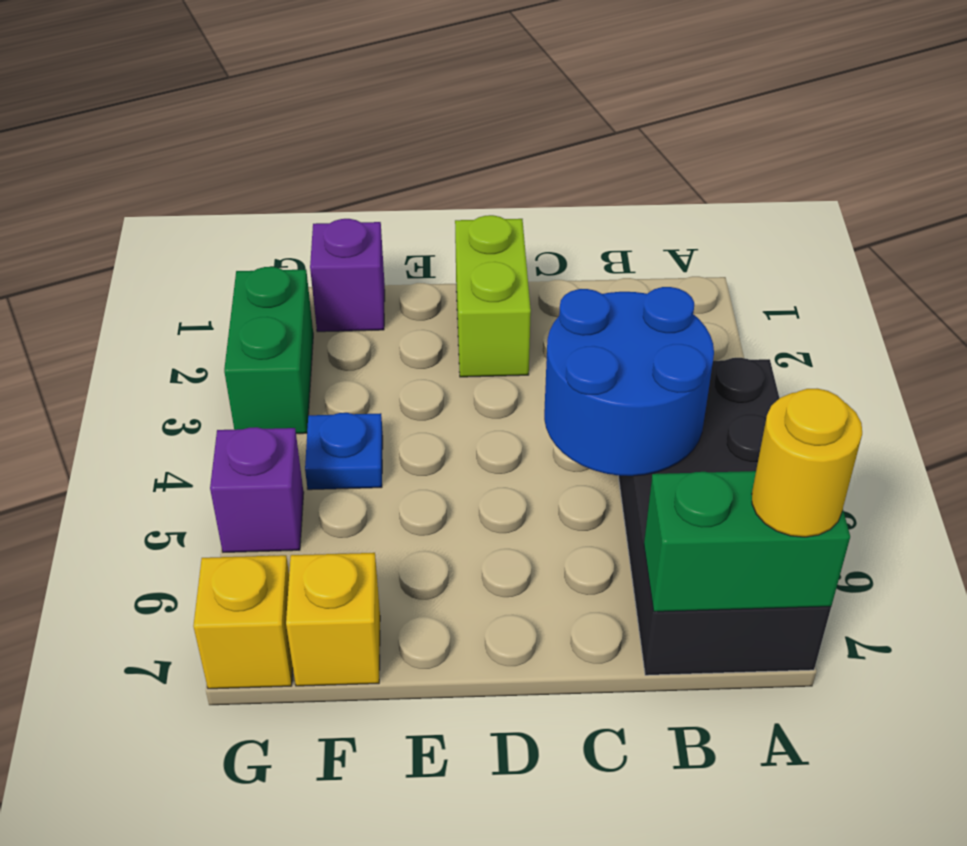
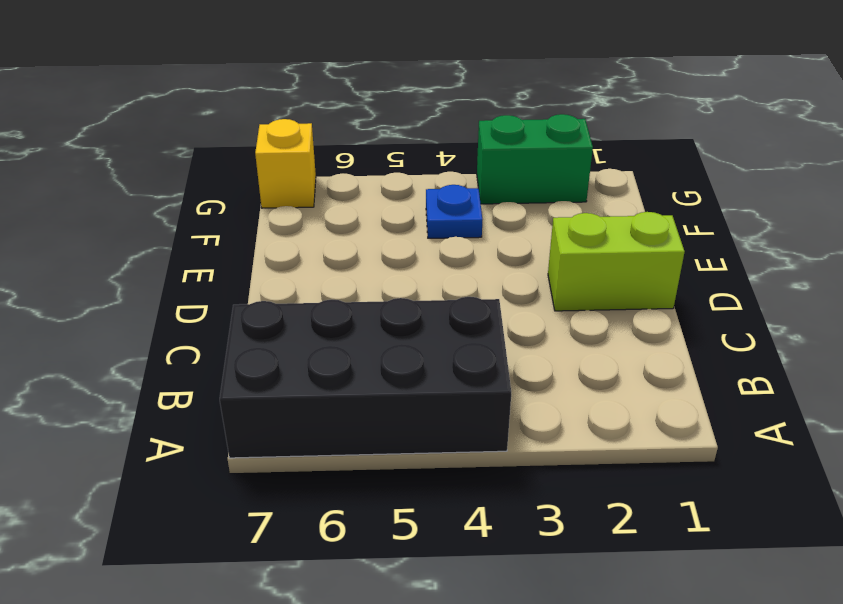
none -> purple 1x1 brick [310,219,385,332]
none -> yellow 1x1 brick [286,553,380,686]

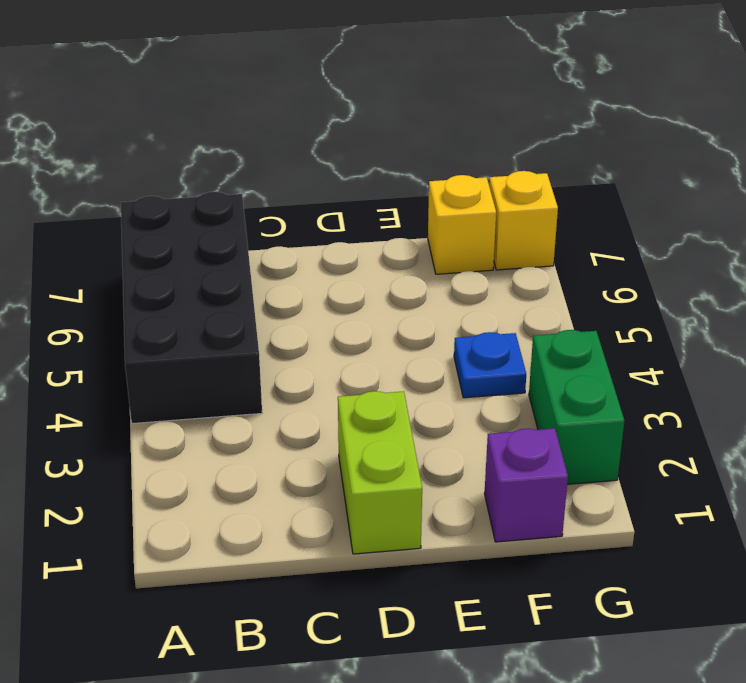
none -> purple 1x1 brick [210,427,304,552]
none -> green 1x2 brick [644,471,850,612]

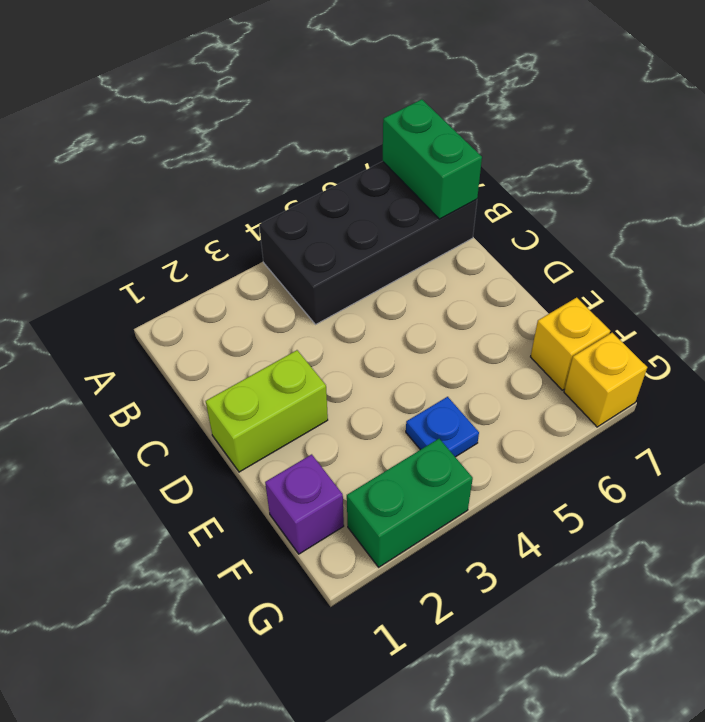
none -> purple 1x1 brick [210,427,304,552]
none -> blue 2x2 round brick [544,287,714,476]

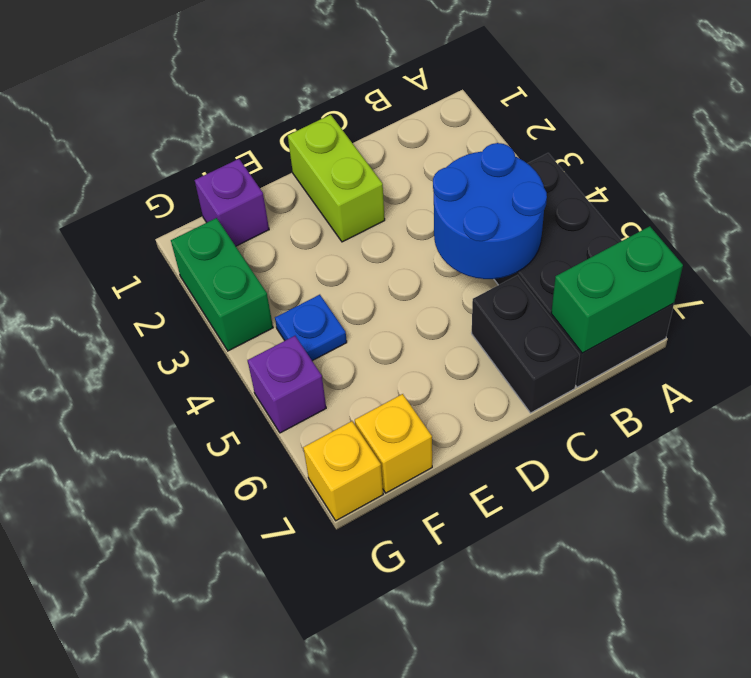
black 1x2 brick [472,275,580,413] -> none
none -> yellow 1x1 round brick [752,389,862,537]

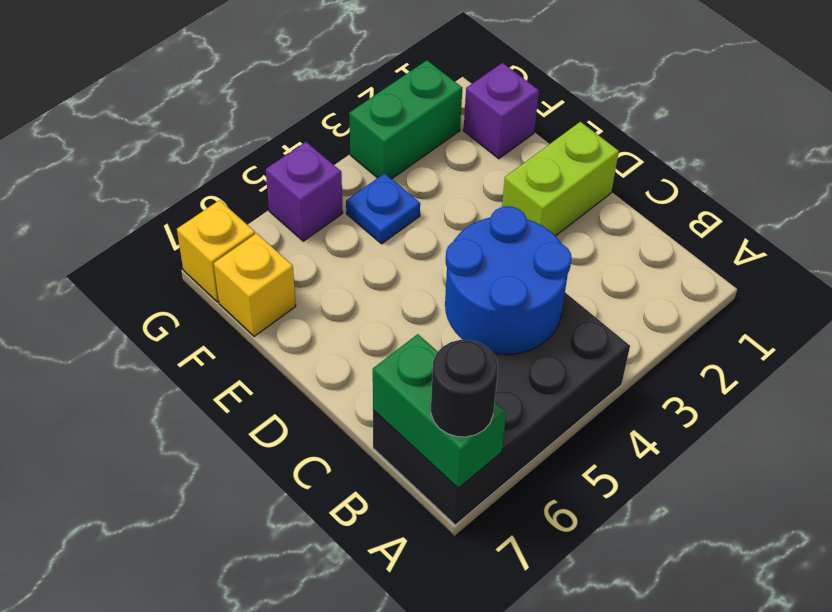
black 1x1 round brick [431,340,498,437] -> yellow 1x1 round brick [752,389,862,537]

